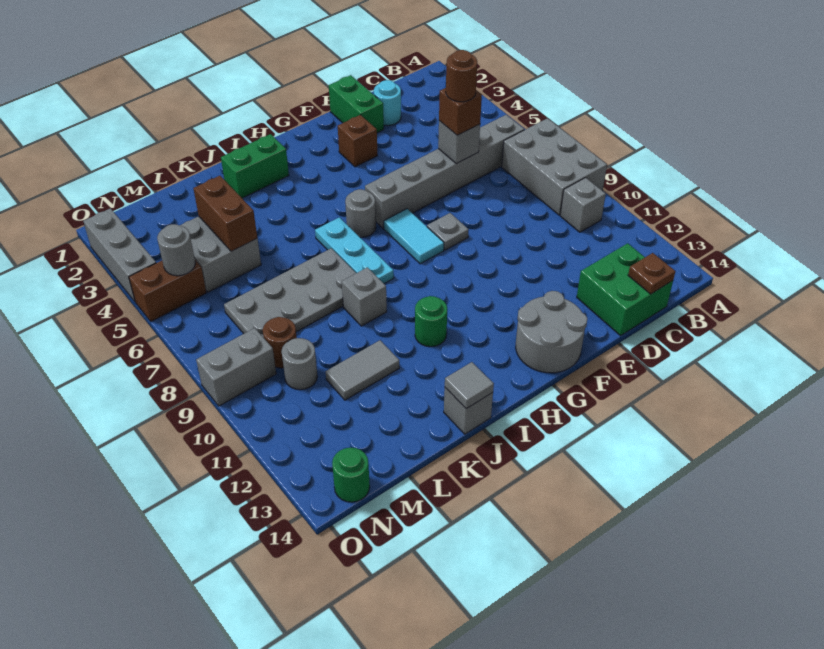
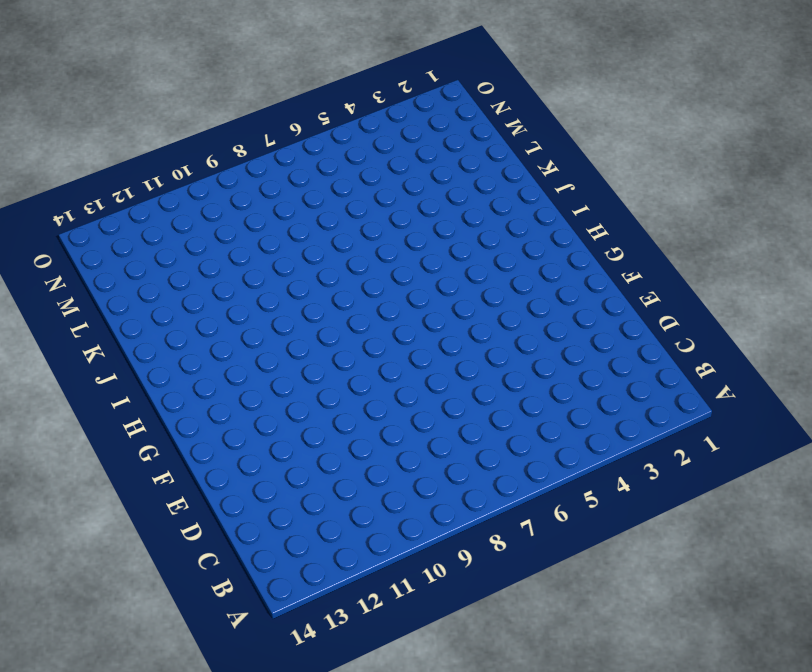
none -> grey 2x3 brick [502,118,607,215]
none -> grey 1x6 brick [365,115,524,228]
none -> grey 1x1 brick [560,178,606,232]
none -> green 2x2 brick [577,243,673,336]

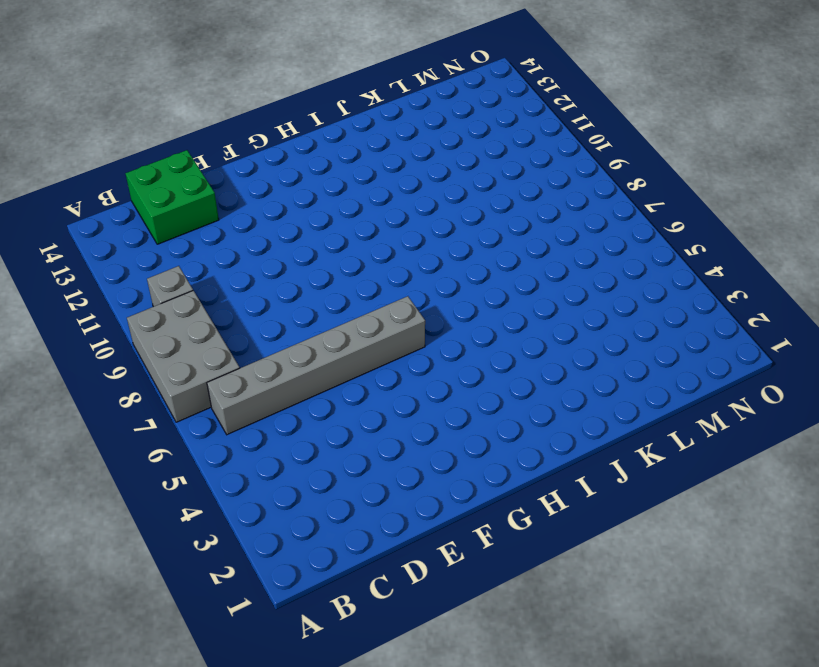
none -> cyan 1x1 round brick [374,80,401,126]
none -> green 1x2 brick [329,75,384,133]
none -> brown 1x1 brick [338,115,377,167]
none -> grey 1x1 plate [427,213,469,250]

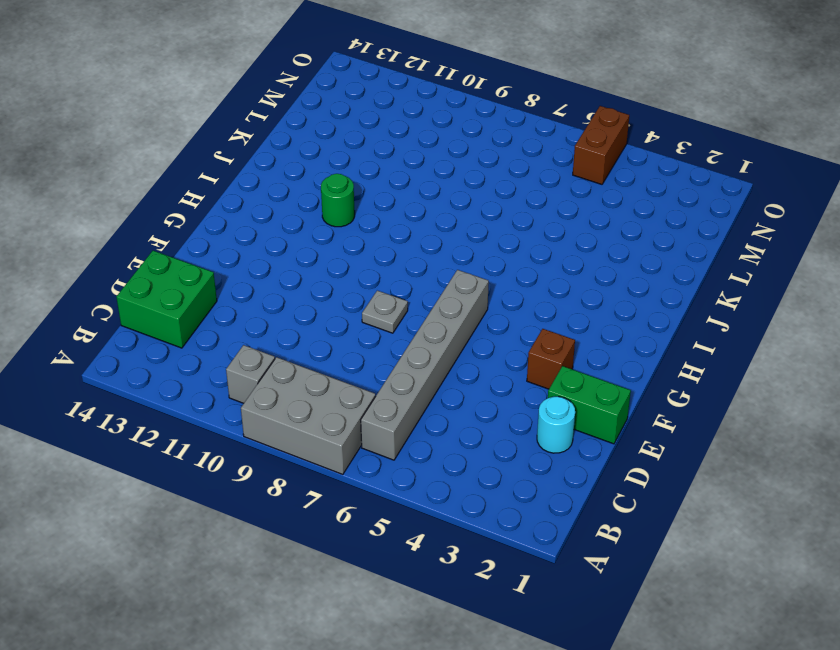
none -> grey 2x2 round brick [516,291,587,373]
none -> cyan 1x2 tile [384,209,444,264]
none -> grey 1x1 round brick [345,189,376,237]
none -> green 1x2 brick [221,134,289,198]

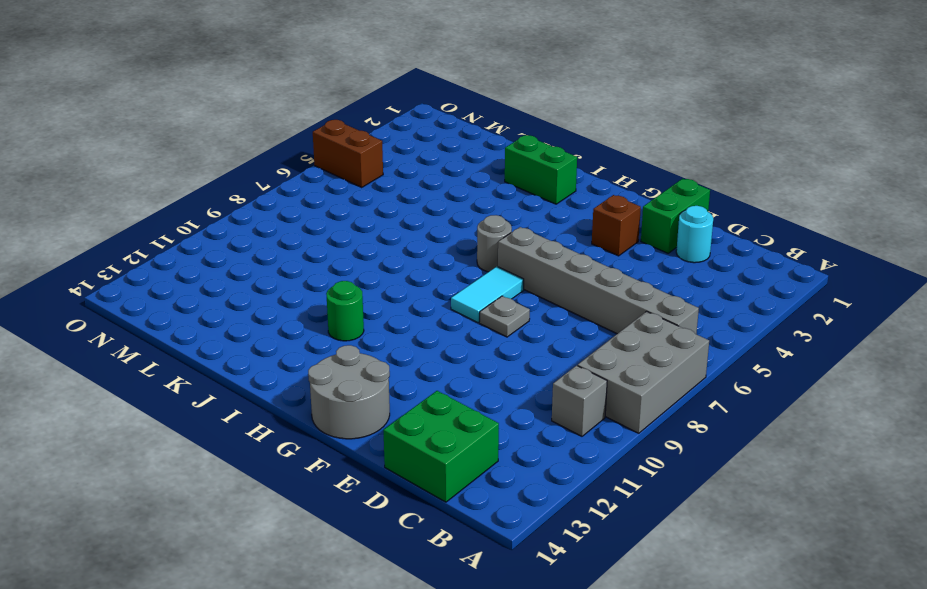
none -> cyan 1x3 plate [315,217,394,284]
none -> grey 2x4 plate [224,248,356,338]
none -> grey 1x1 brick [342,267,387,326]
none -> grey 1x1 brick [444,388,493,434]

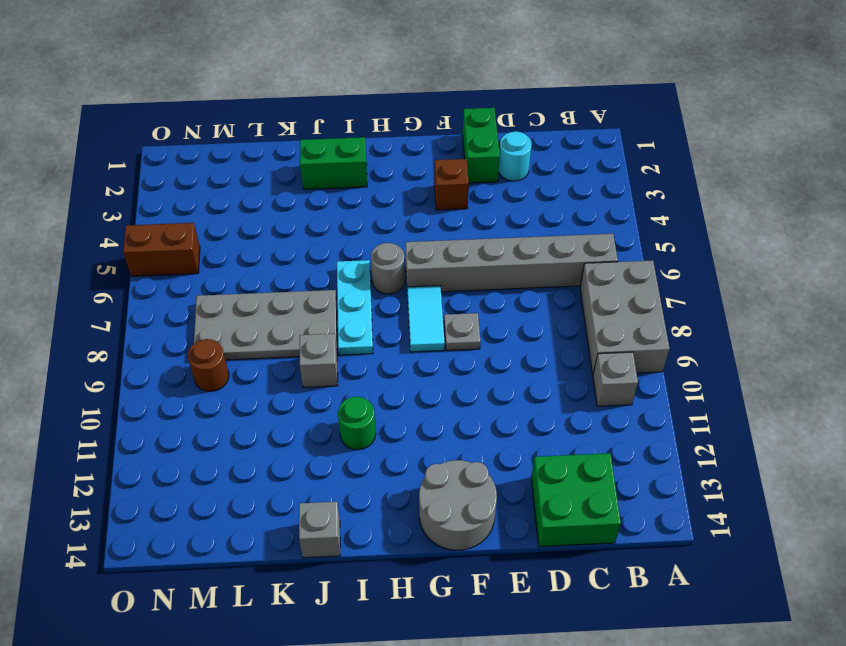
none -> grey 1x2 tile [326,340,399,400]
none -> grey 2x2 brick [180,216,261,292]
none -> grey 1x1 round brick [282,338,318,390]
none -> grey 1x2 brick [196,328,276,406]

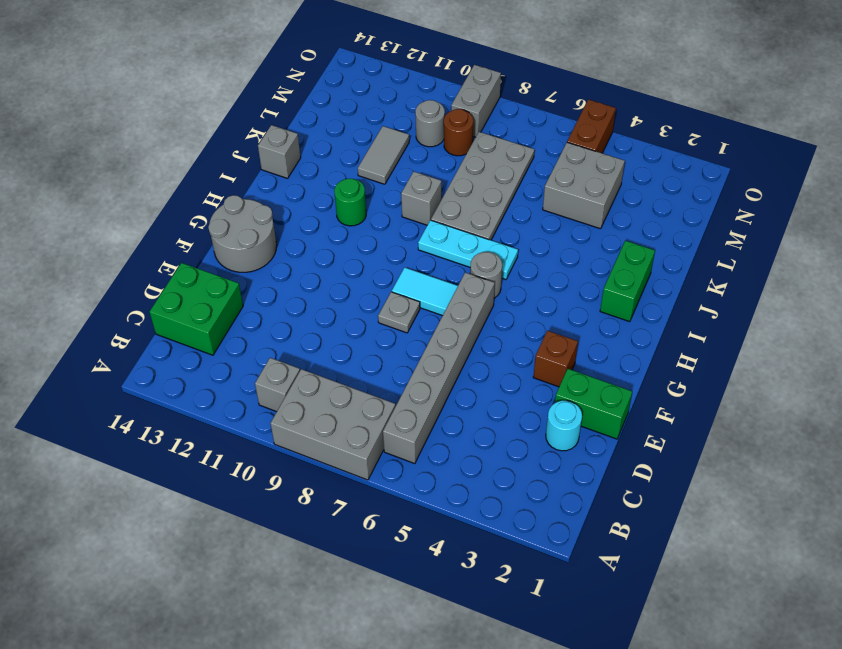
none -> green 1x1 round brick [332,448,370,502]
none -> grey 1x3 brick [83,208,156,302]
none -> brown 1x1 plate [628,253,675,294]
none -> grey 1x1 brick [438,121,480,164]

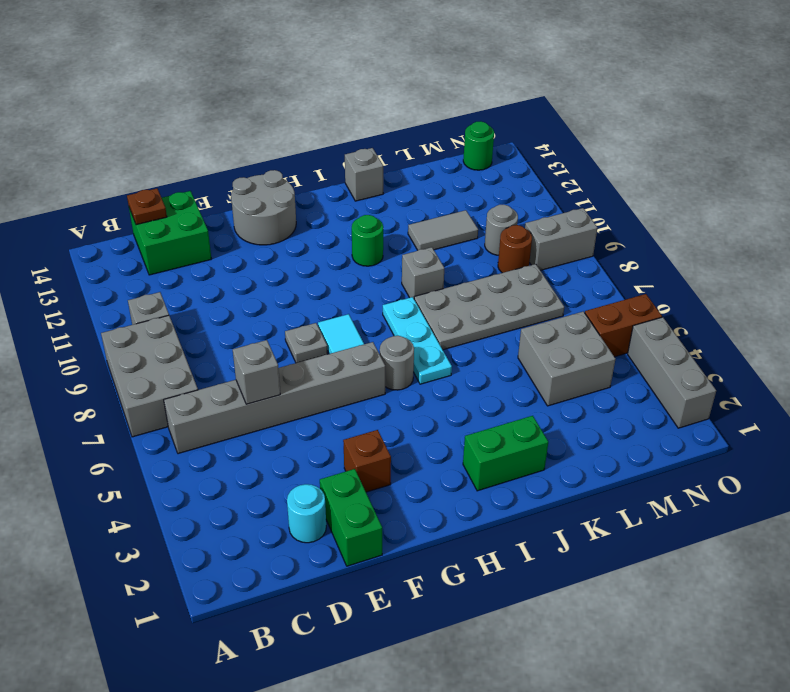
none -> grey 1x1 tile [445,362,494,409]
none -> brown 1x2 brick [193,176,257,251]
none -> grey 1x1 round brick [157,224,195,276]
none -> brown 1x1 brick [439,88,482,135]

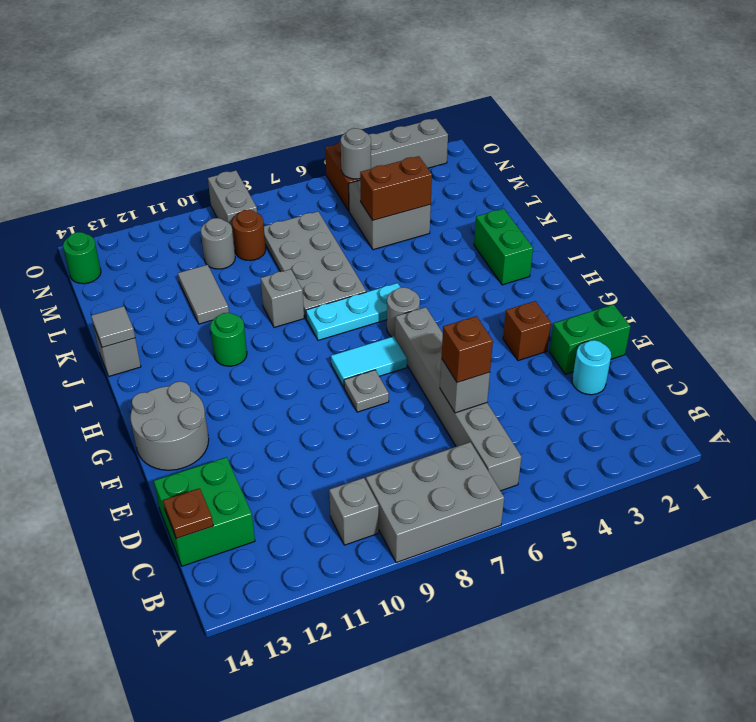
none -> brown 1x1 round brick [446,50,477,102]

